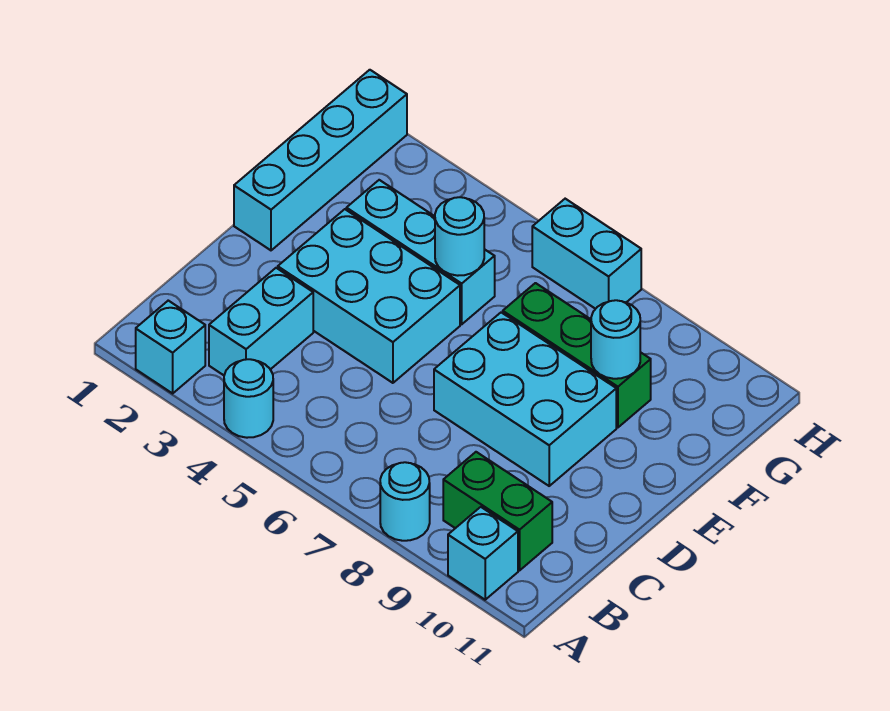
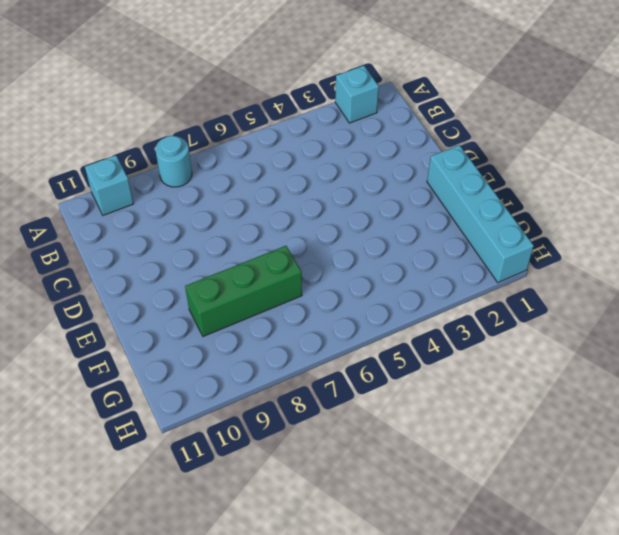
none -> cyan 1x1 round brick [224,359,273,438]
none -> cyan 1x2 brick [209,268,313,375]
none -> green 1x2 brick [443,452,552,570]

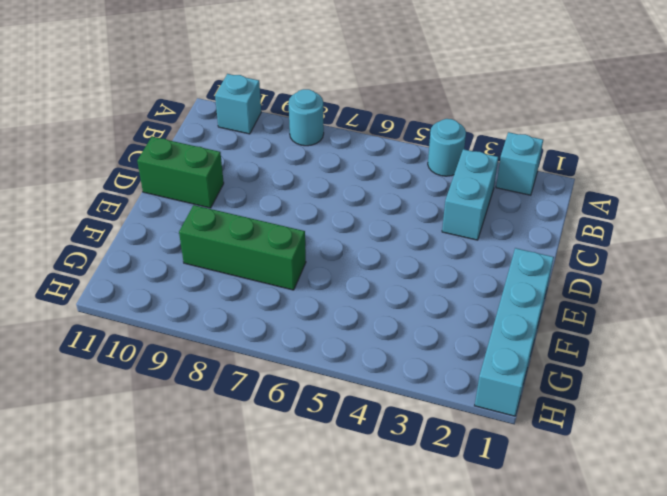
green 1x2 brick [137,137,224,208] -> green 1x2 brick moved to [443,452,552,570]
none -> cyan 2x3 brick [278,209,460,383]
none -> cyan 2x3 brick [434,312,616,486]
none -> cyan 1x3 brick [346,180,495,324]

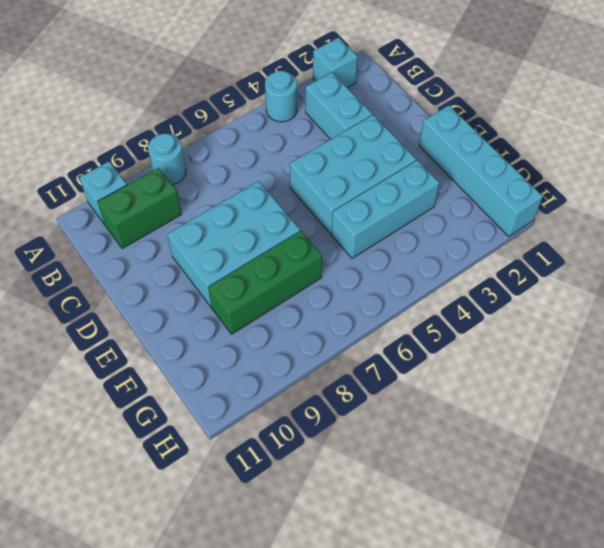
none -> cyan 1x2 brick [532,199,641,309]
none -> cyan 1x1 round brick [435,197,484,276]
none -> cyan 1x1 round brick [591,300,640,379]

